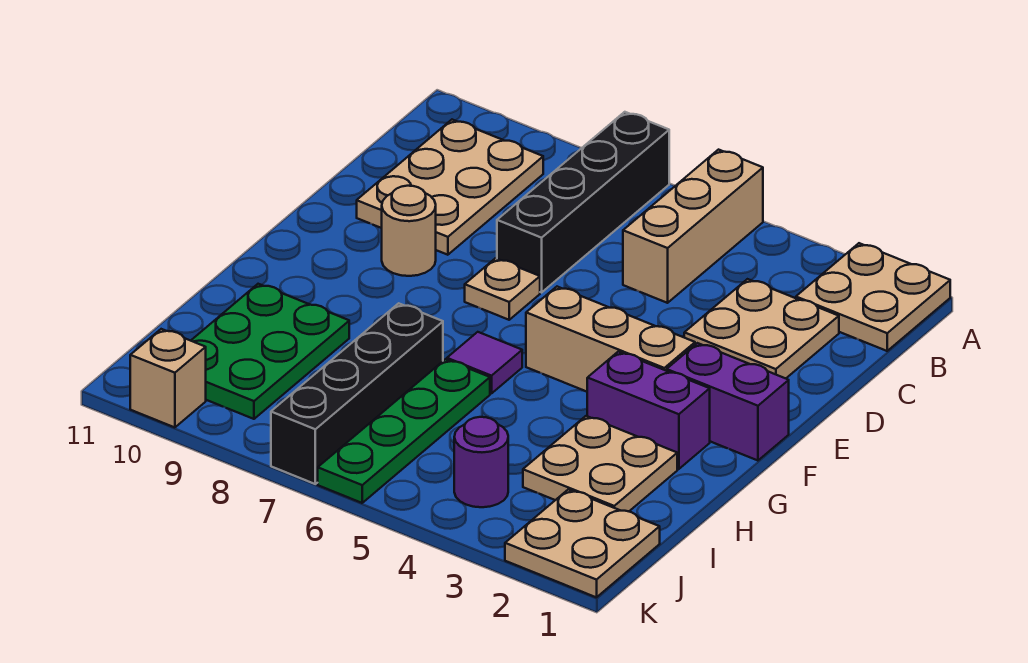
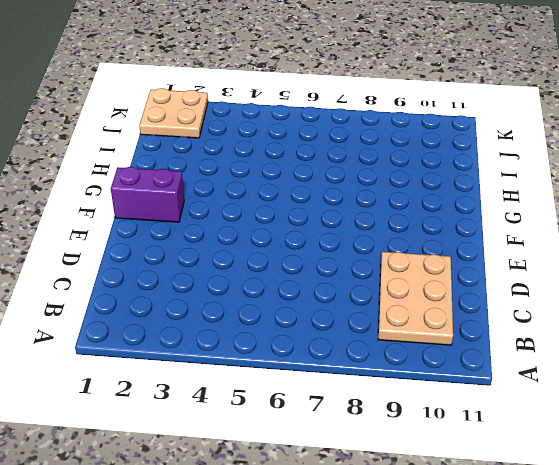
none -> tan 2x2 plate [796,243,950,351]
none -> tan 1x3 brick [623,150,763,303]
none -> black 1x4 brick [497,112,669,292]

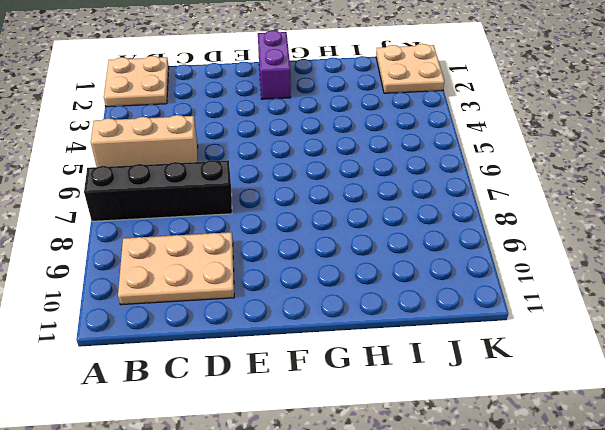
none -> tan 2x2 plate [684,279,839,378]
none -> tan 1x1 plate [465,258,540,320]
none -> tan 1x1 round brick [382,186,436,276]

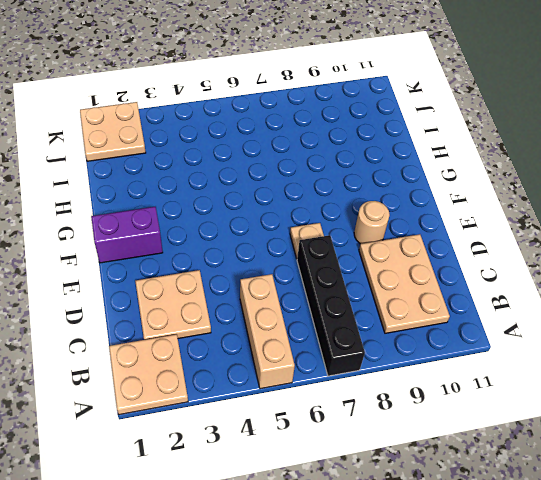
none -> tan 1x3 brick [526,287,695,392]
none -> purple 1x2 brick [587,352,710,469]
none -> purple 1x1 tile [447,332,522,394]

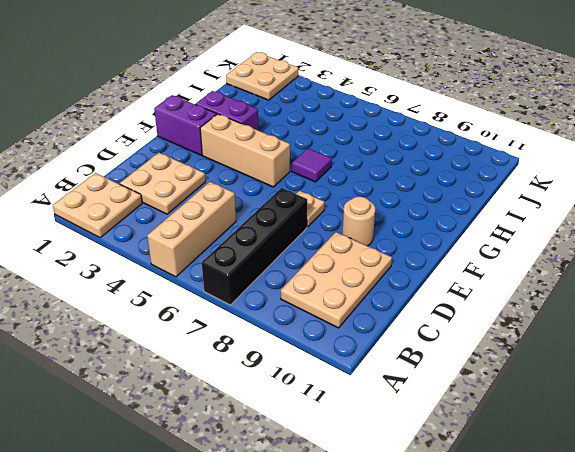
none -> tan 2x2 plate [523,416,677,511]
none -> green 1x4 plate [318,359,490,503]
none -> black 1x4 brick [271,303,443,484]

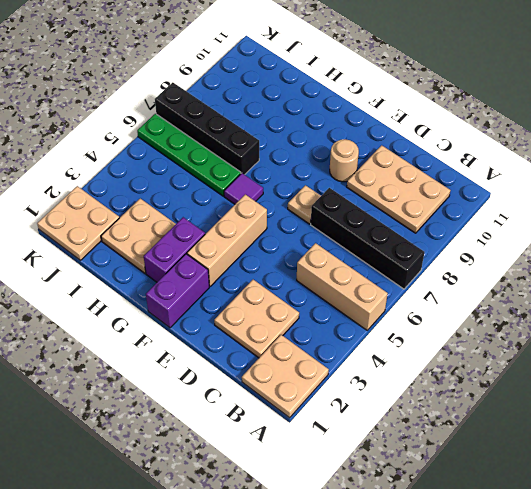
none -> green 2x3 plate [191,284,349,419]
none -> purple 1x1 round brick [454,417,508,507]
none -> tan 1x1 brick [130,329,206,427]

